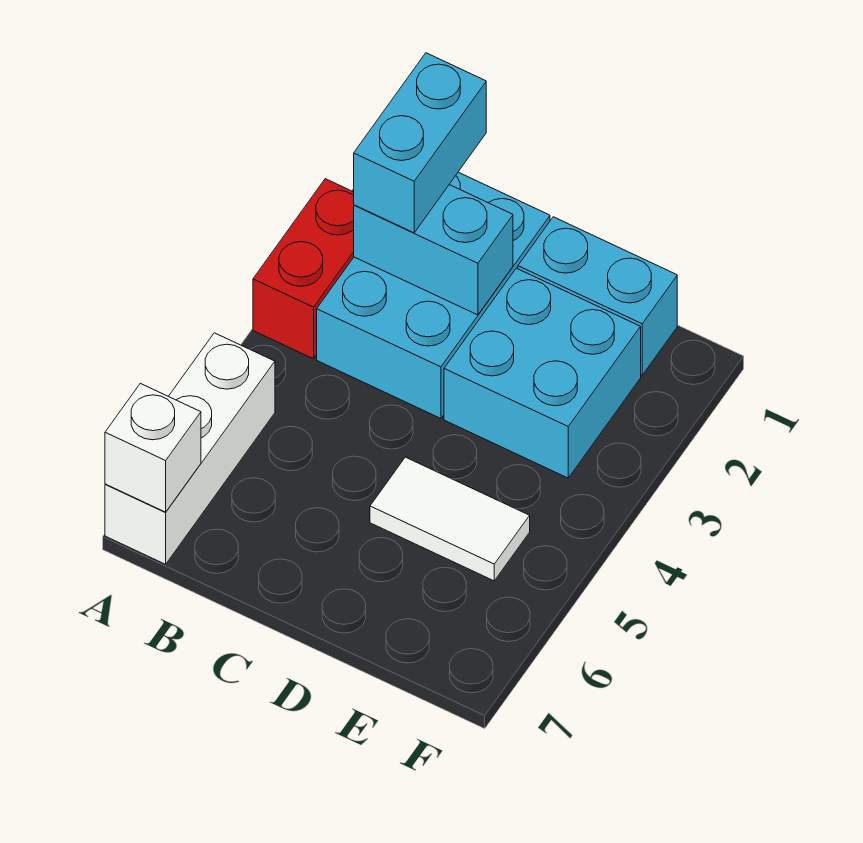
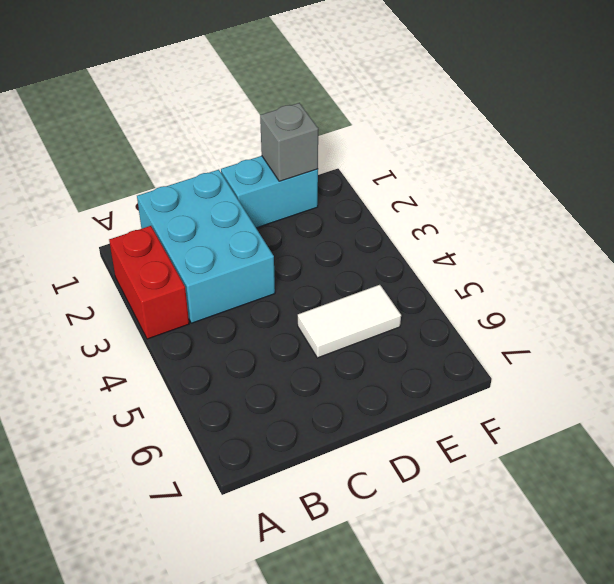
grey 1x1 brick [260,103,318,181] -> none
none -> white 1x3 brick [105,333,275,564]
none -> cyan 2x2 brick [444,268,641,478]

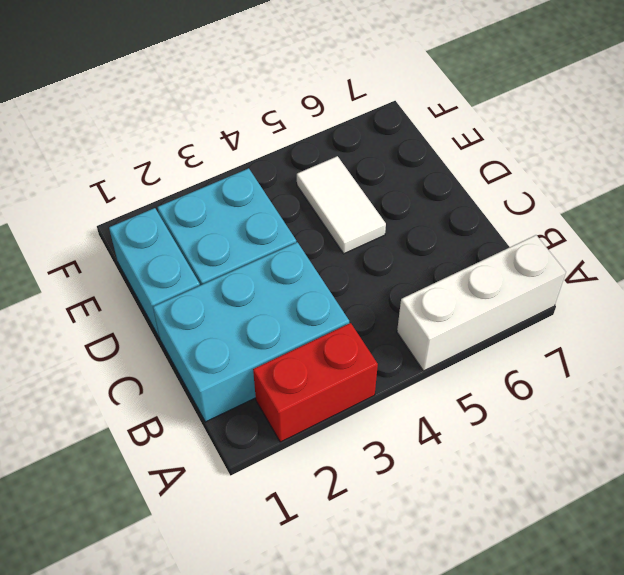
none -> white 1x1 brick [105,383,201,512]
none -> cyan 1x2 brick [354,185,513,315]

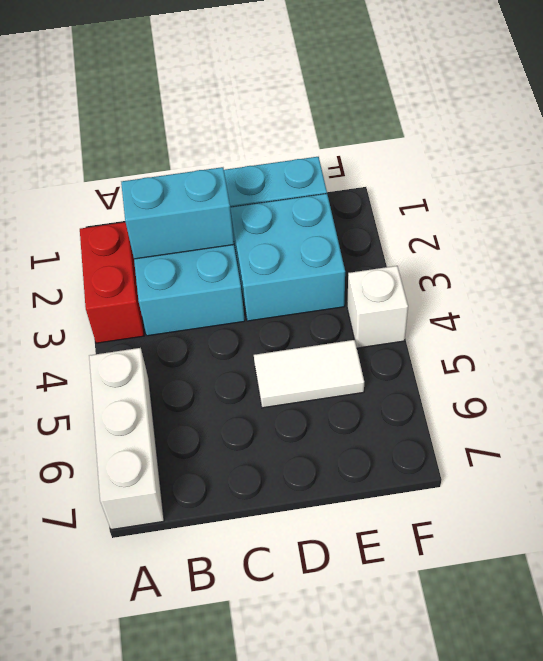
white 1x1 brick [347,266,408,348] -> white 1x1 brick moved to [105,383,201,512]
none -> cyan 1x2 brick [354,53,486,233]

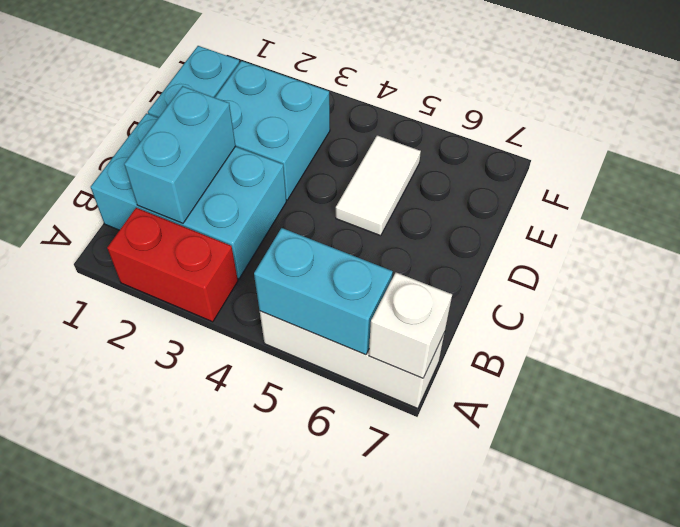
cyan 1x2 brick [254,228,393,355] -> cyan 1x2 brick moved to [354,53,486,233]

